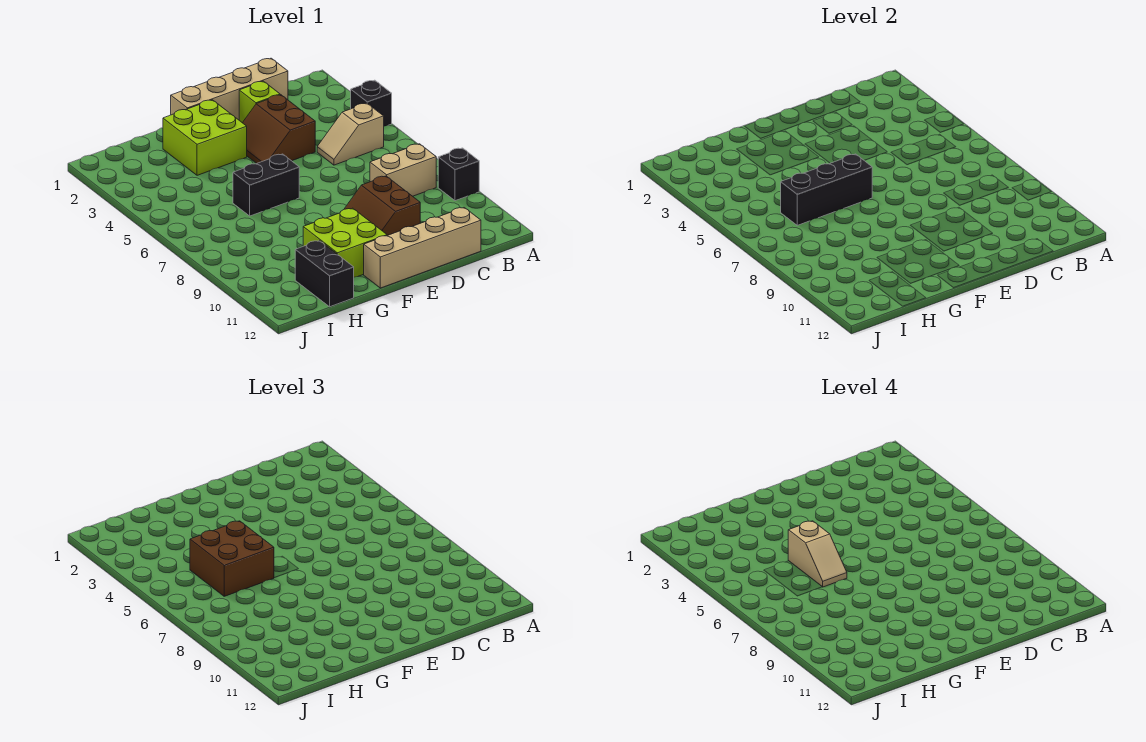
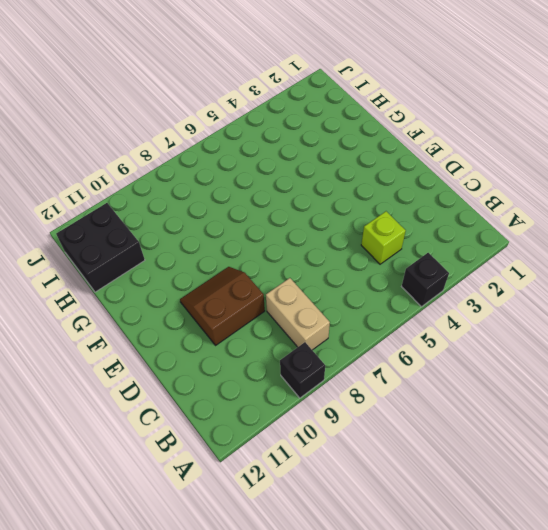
lime 1x1 brick [361,211,406,264] -> lime 1x1 brick moved to [239,81,280,123]
black 2x2 brick [56,203,145,292] -> black 1x2 brick [295,241,354,307]
none -> tan 1x2 slope [317,103,384,165]
none -> tan 1x4 brick [171,58,288,120]
none -> tan 1x4 brick [364,208,481,288]

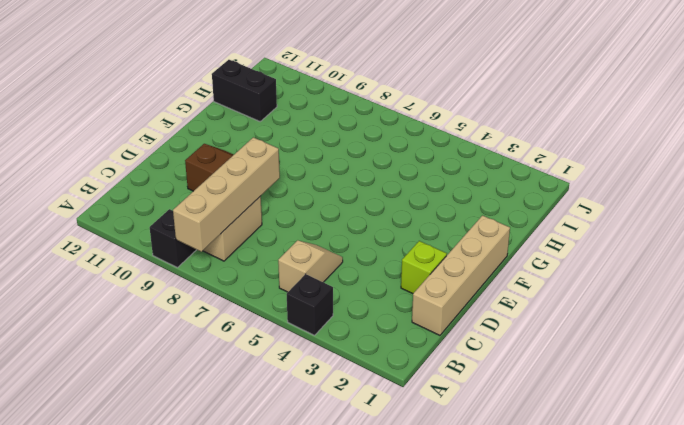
tan 1x4 brick [173,137,280,252] -> tan 1x4 brick moved to [364,208,481,288]
none -> brown 2x2 slope [243,95,315,164]
none -> lime 2x2 brick [163,100,247,175]
none -> black 1x2 brick [233,154,299,216]

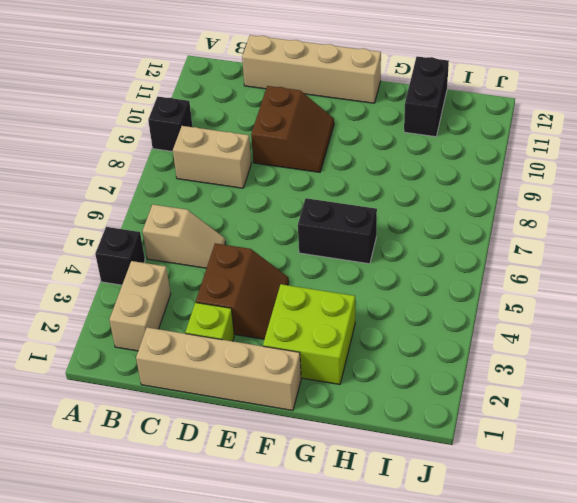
tan 1x2 brick [109,261,171,351] -> none
none -> lime 2x2 brick [303,208,387,277]
none -> black 1x3 brick [781,154,872,225]
none -> brown 2x2 brick [190,521,274,596]

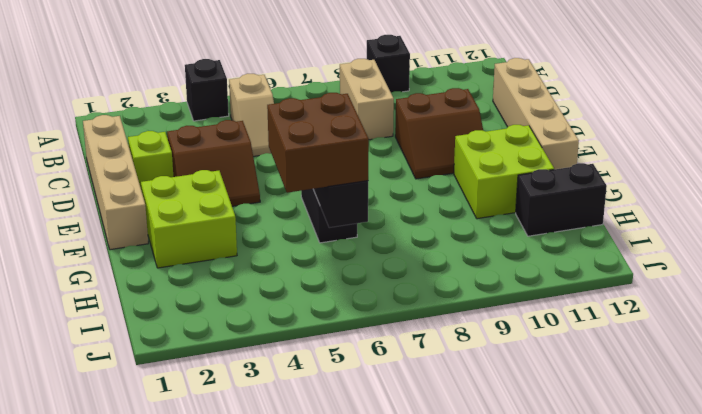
none -> tan 1x2 slope [788,521,847,587]

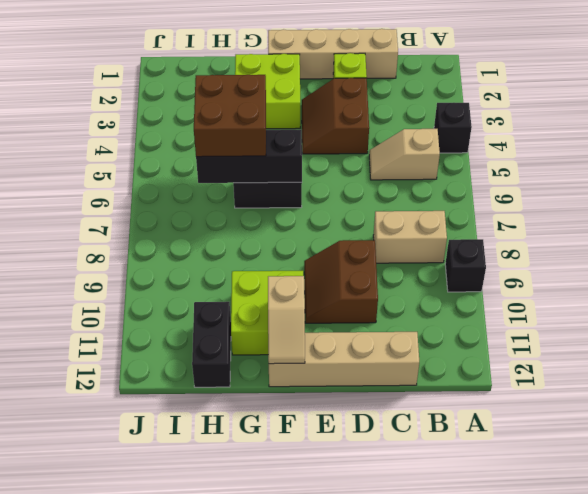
tan 1x2 slope [268,276,305,364] -> tan 1x2 slope moved to [788,521,847,587]

